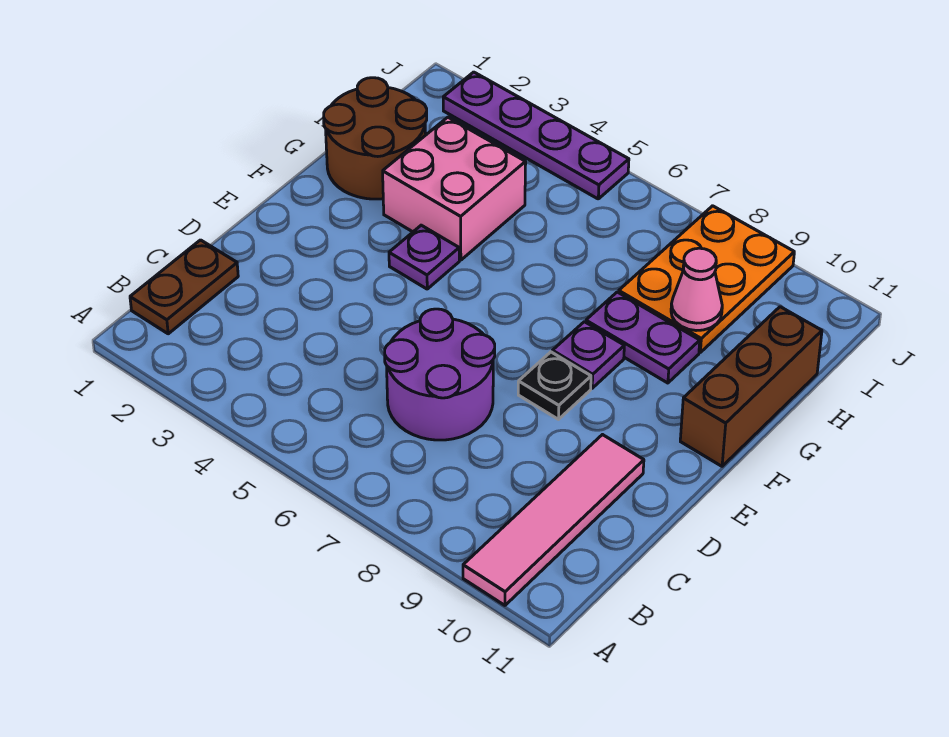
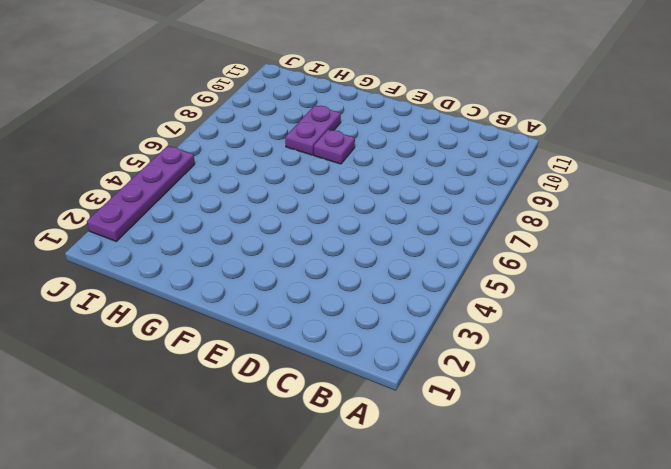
none -> pink 1x4 tile [463,435,644,605]
none -> brown 1x2 plate [130,240,238,334]
none -> purple 2x2 round brick [385,309,495,440]

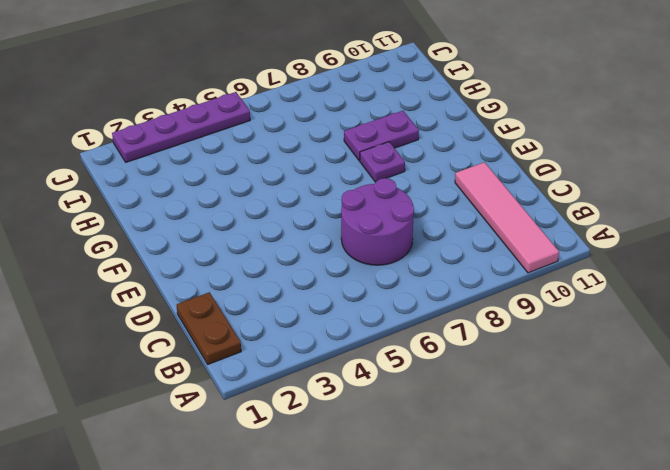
none -> black 1x1 plate [518,352,591,419]
none -> purple 1x1 plate [389,225,459,289]
none -> brown 1x3 brick [680,307,822,466]

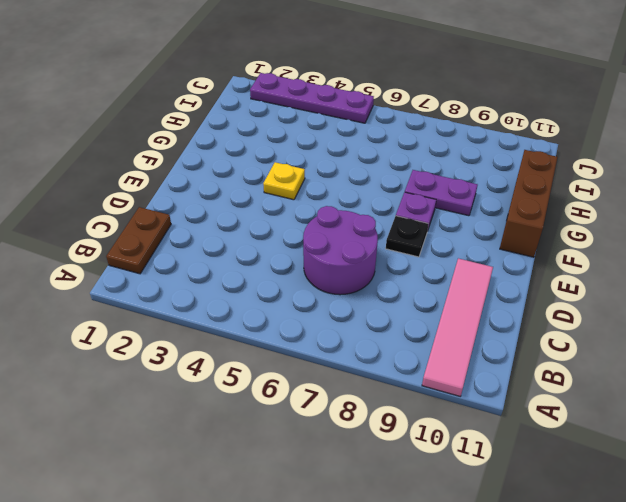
yellow 1x1 plate [263,162,305,200] -> purple 1x1 plate [389,225,459,289]
none -> brown 2x2 round brick [324,78,427,199]
none -> pink 2x2 brick [383,117,526,260]
none -> orange 2x3 plate [619,206,794,352]

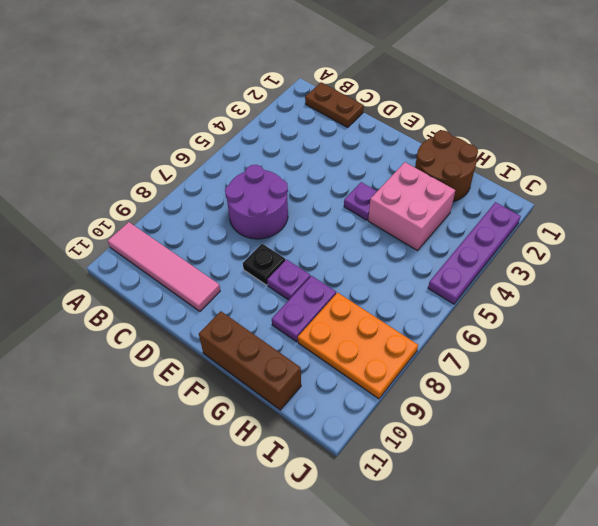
none -> pink 1x1 cone [671,248,722,331]

